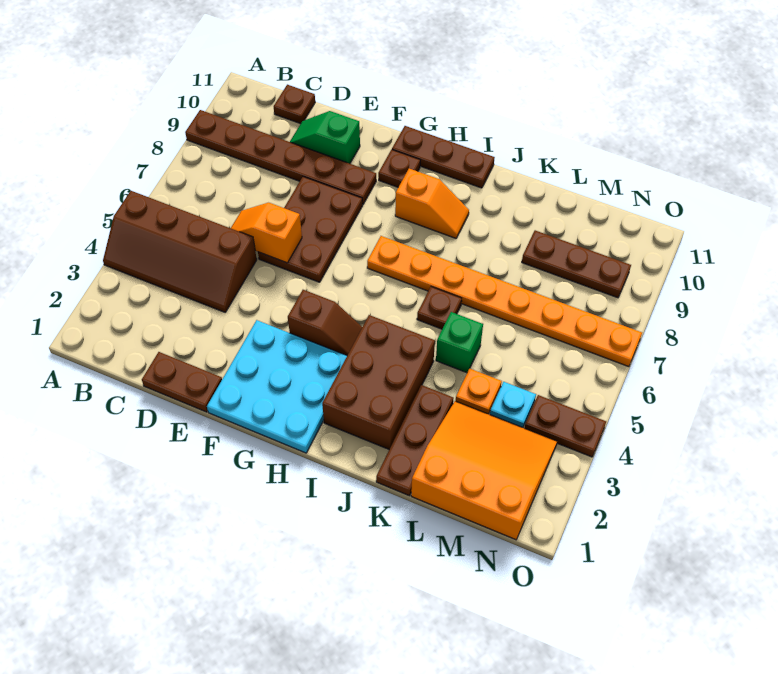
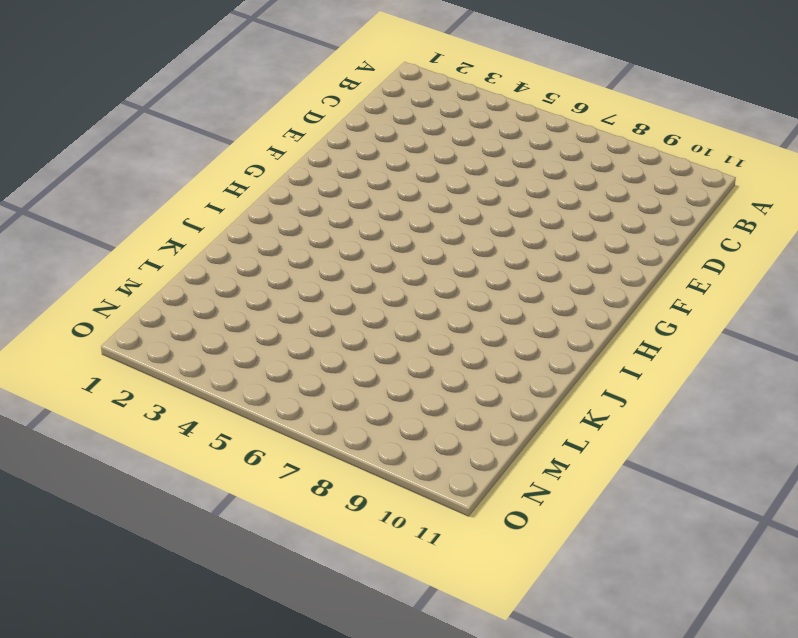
none -> brown 2x4 slope [103,191,257,312]
none -> brown 1x6 plate [185,110,376,204]
none -> brown 1x1 plate [274,85,315,124]

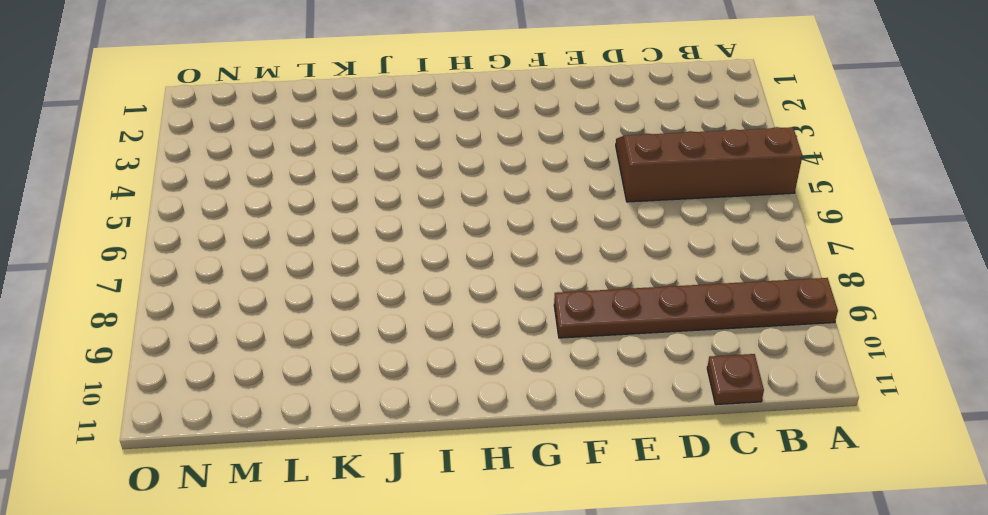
none -> brown 1x2 plate [142,352,222,412]
none -> green 1x2 slope [290,111,360,164]
none -> brown 2x3 plate [258,177,363,282]

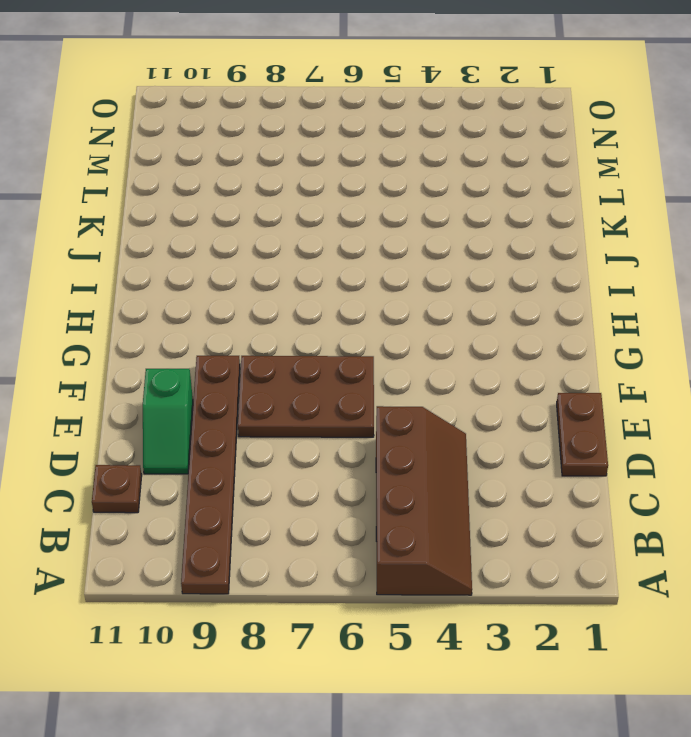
none -> cyan 3x3 plate [207,320,347,453]
none -> brown 1x2 slope [288,290,362,355]
none -> brown 1x1 plate [378,150,420,187]

